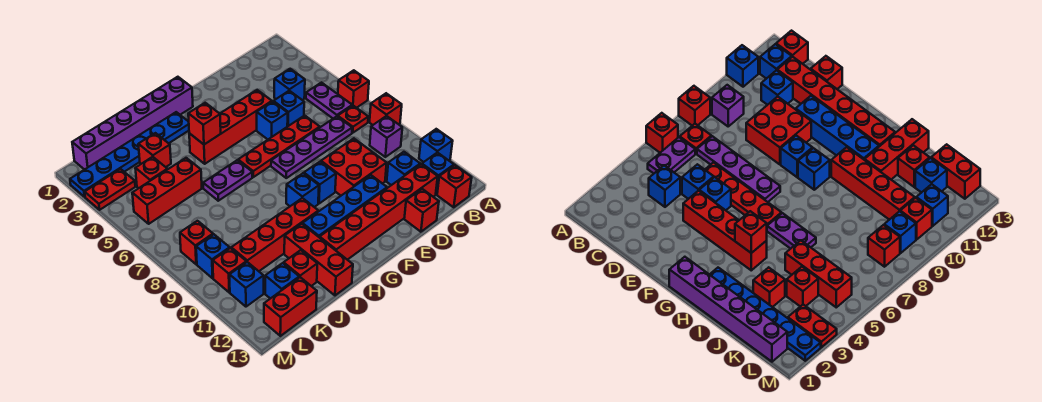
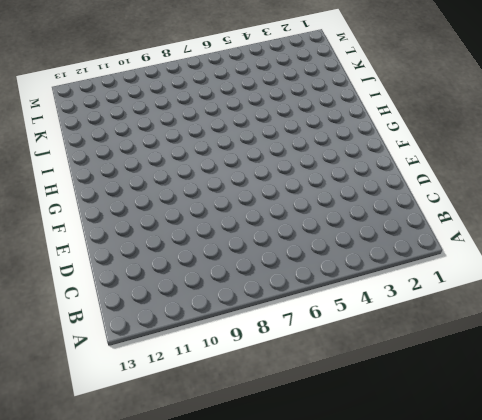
none -> red 1x1 brick [338,70,369,108]
none -> red 1x1 brick [370,93,402,125]
none -> blue 1x1 brick [419,129,453,162]
none -> purple 1x2 plate [306,83,352,118]

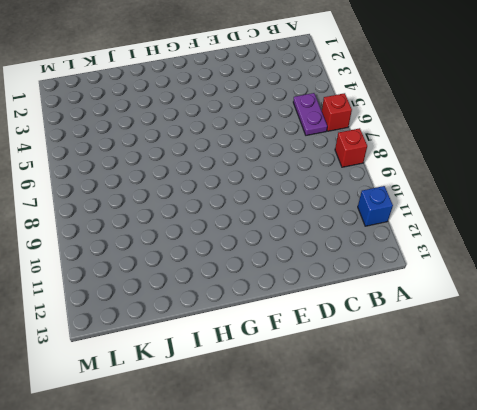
none -> red 1x1 plate [338,106,368,133]
none -> purple 1x1 brick [370,116,402,157]
none -> blue 1x1 brick [422,152,454,194]
none -> red 1x1 brick [437,165,472,207]

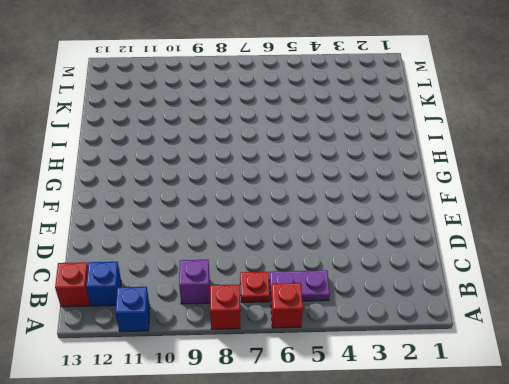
none -> blue 1x1 brick [274,69,305,100]
none -> purple 1x4 plate [271,116,352,178]
none -> blue 1x1 brick [387,152,420,185]
none -> red 1x6 brick [320,164,438,260]

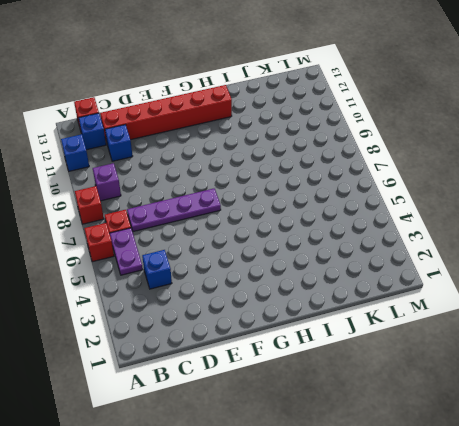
none -> blue 1x1 brick [273,91,304,127]
none -> red 1x4 plate [238,115,320,177]
none -> red 2x2 brick [321,138,387,195]
none -> red 1x1 brick [404,189,439,232]

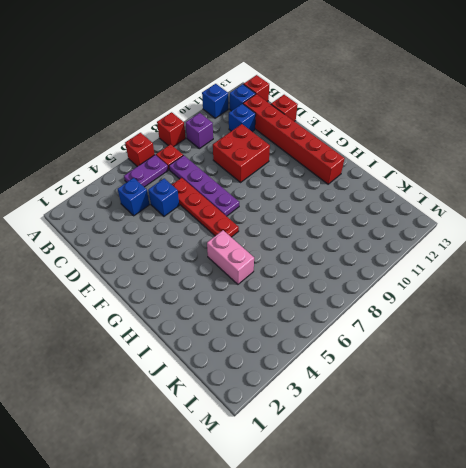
pink 1x2 brick [207,230,254,284] -> none
none -> red 1x4 brick [189,90,272,164]
none -> blue 1x1 brick [257,101,288,139]
none -> blue 1x4 brick [302,175,387,238]
none -> blue 1x1 brick [304,161,336,204]

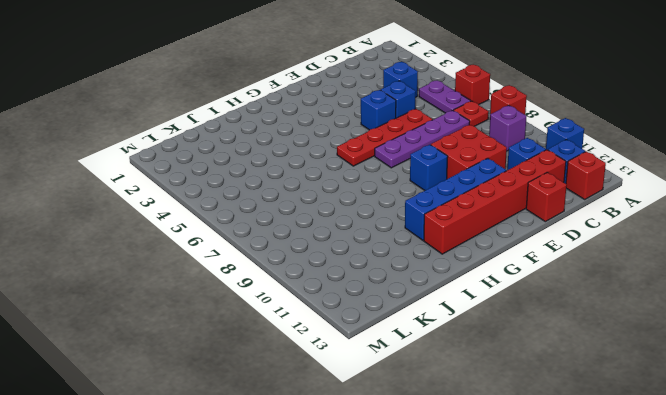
none -> red 1x4 brick [189,90,272,164]
none -> purple 1x6 brick [72,77,193,170]
none -> blue 1x1 brick [286,173,319,207]
none -> blue 1x6 plate [70,112,189,197]

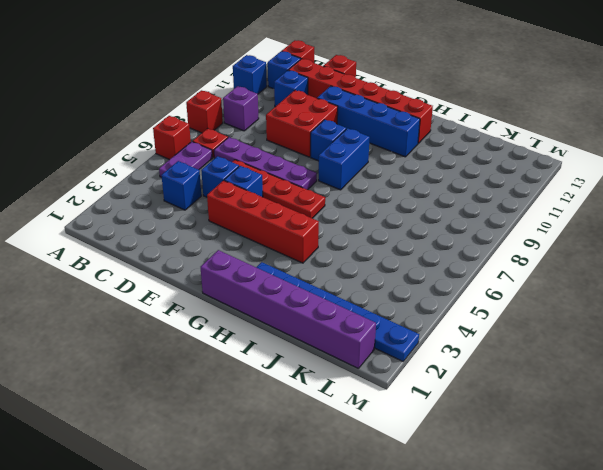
blue 1x2 brick [319,128,370,190] -> blue 1x1 brick [286,173,319,207]
none -> purple 1x2 plate [203,160,252,201]
none -> red 1x4 brick [231,198,318,271]
none -> red 1x3 brick [284,224,353,295]
none -> red 1x1 brick [138,133,171,167]

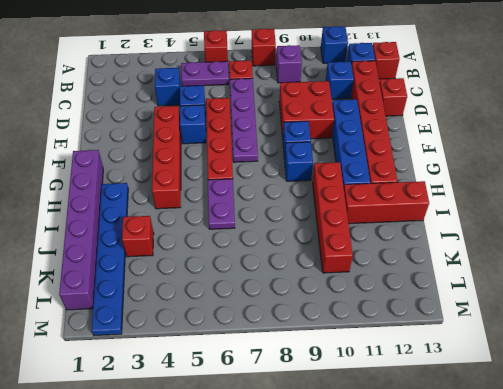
none -> red 1x3 brick [132,158,202,224]
none -> red 1x1 brick [284,250,317,286]
none -> red 1x1 brick [135,157,167,188]
none -> blue 1x1 brick [265,263,299,299]

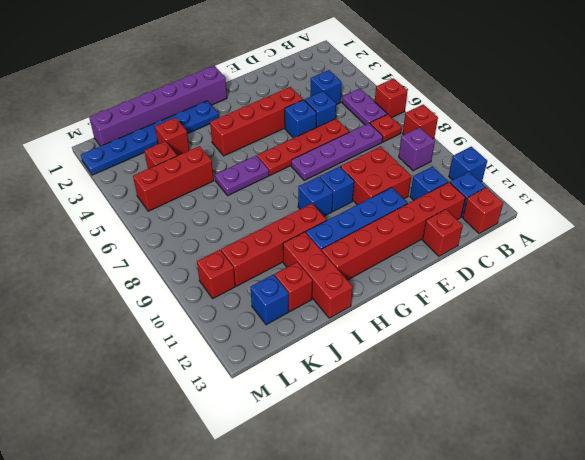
none -> red 1x2 brick [264,277,317,336]
none -> red 1x2 plate [85,169,135,210]
none -> red 1x1 brick [180,221,213,264]
none -> blue 1x1 brick [196,234,230,278]

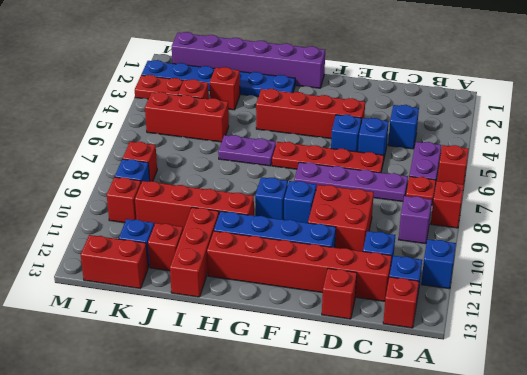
none -> blue 1x1 brick [230,262,264,307]
none -> red 1x1 brick [188,103,221,144]

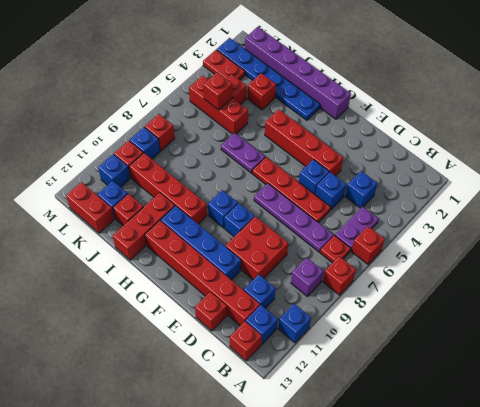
red 1x1 brick [203,72,232,110] -> red 1x1 brick moved to [188,103,221,144]

